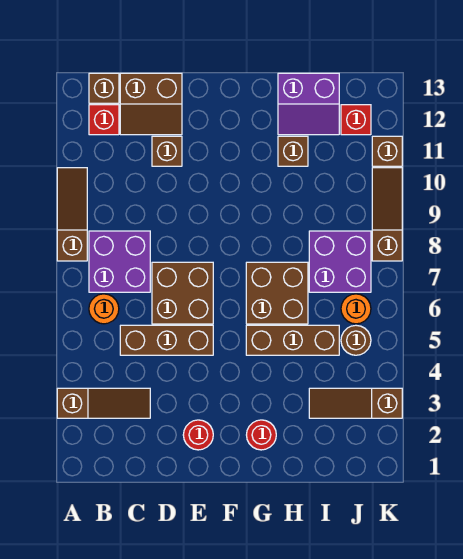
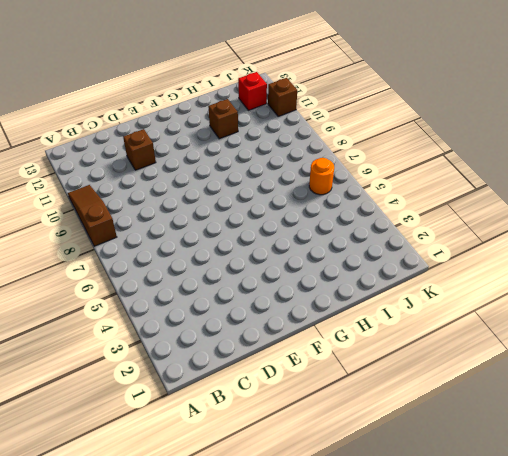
none -> brown 1x3 slope [57,388,150,418]
none -> orange 1x1 round brick [89,294,119,324]
none -> purple 2x2 brick [89,231,150,292]

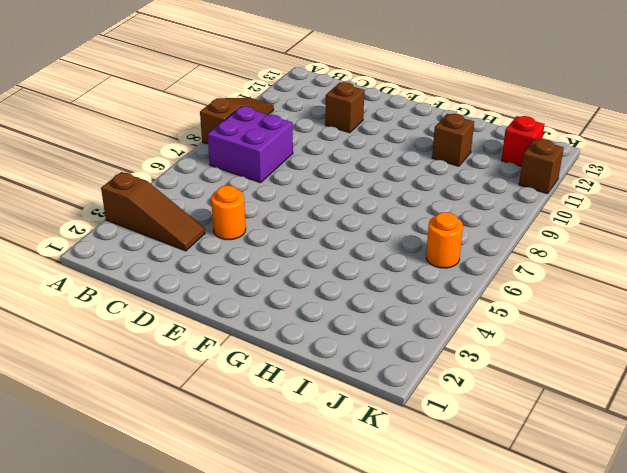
orange 1x1 round brick [211,185,246,240] -> orange 1x1 round brick moved to [89,294,119,324]
none -> red 1x1 brick [89,105,119,135]
none -> brown 1x1 brick [89,73,119,103]
none -> brown 1x3 brick [120,325,213,355]

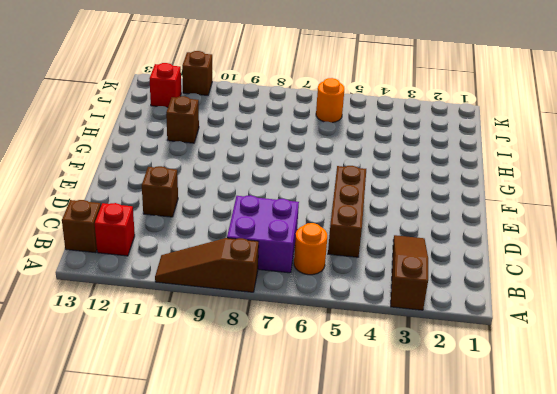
none -> brown 2x2 slope [120,73,182,135]
none -> brown 2x2 brick [152,262,213,324]
none -> red 1x1 round brick [183,420,213,450]

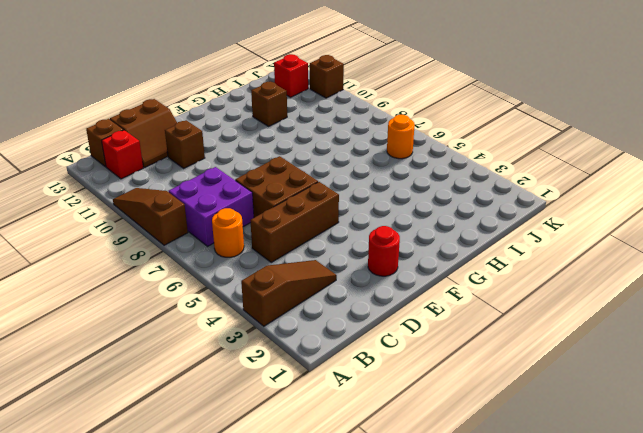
none -> red 1x1 round brick [247,420,276,450]
none -> brown 1x3 brick [246,325,339,355]
none -> brown 2x2 brick [246,262,308,324]

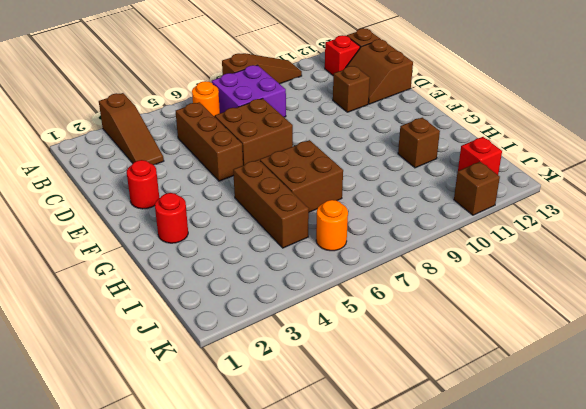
none -> purple 2x2 slope [278,73,339,135]
none -> brown 1x3 slope [309,388,402,418]
none -> purple 2x2 brick [309,231,371,292]

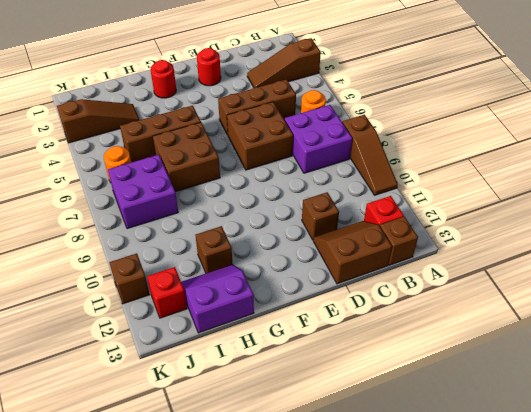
none -> brown 1x1 round brick [341,325,371,355]
none -> brown 1x3 slope [372,168,402,261]

